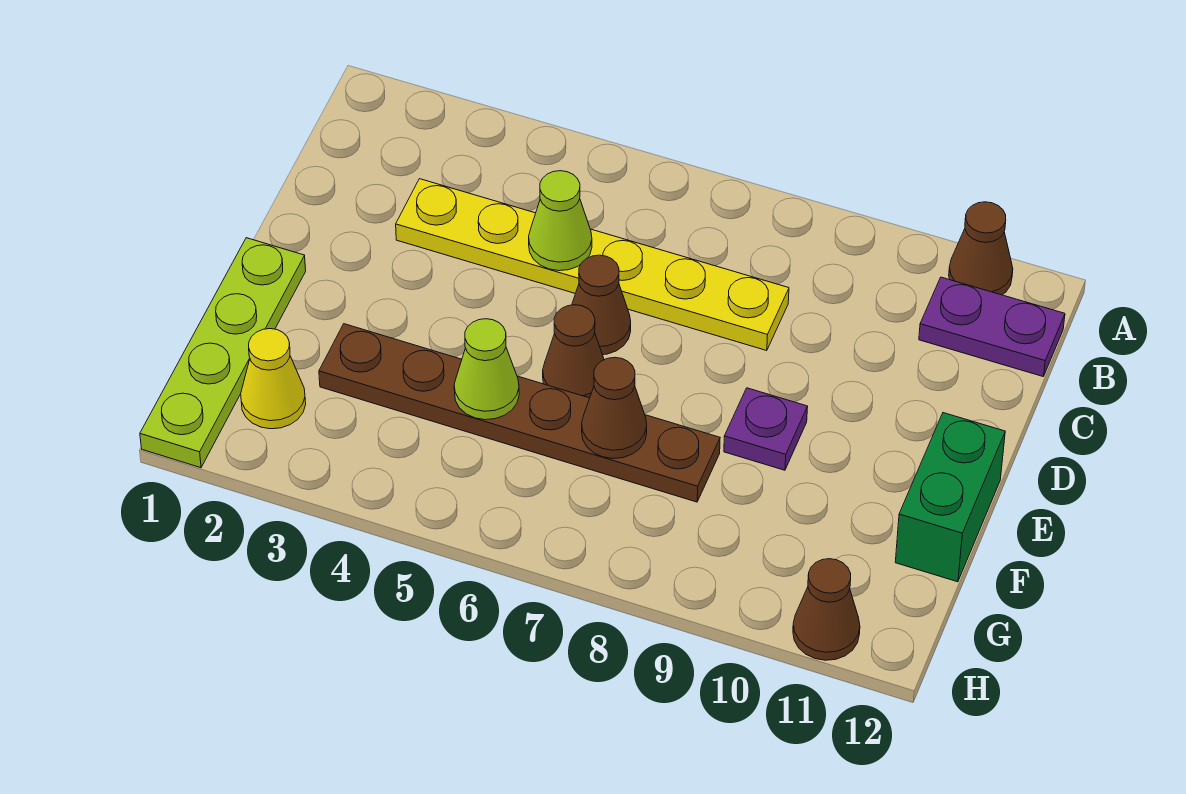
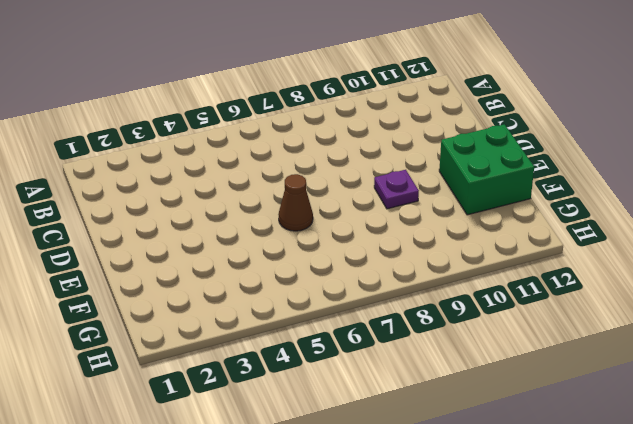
green 2x2 brick [439,124,534,215] -> green 1x2 brick [895,413,1005,582]
none -> brown 1x1 cone [949,202,1013,295]
none -> purple 1x2 plate [919,277,1065,377]
none -> yellow 1x6 plate [396,179,789,351]

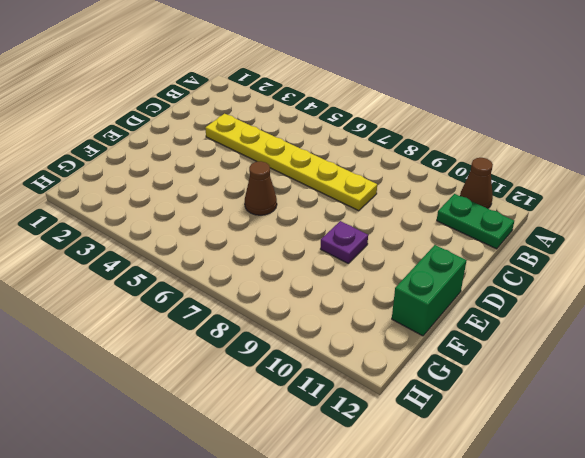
green 1x2 plate [437,194,514,249] -> purple 1x2 plate [919,277,1065,377]
none -> brown 1x1 cone [572,255,631,355]
none -> lime 1x4 plate [140,238,306,468]
none -> brown 1x6 plate [319,324,720,502]

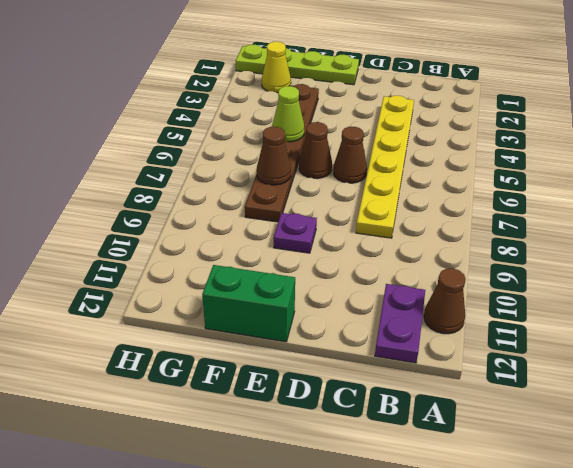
none -> brown 1x1 cone [793,559,860,660]
none -> lime 1x1 cone [529,171,592,271]

